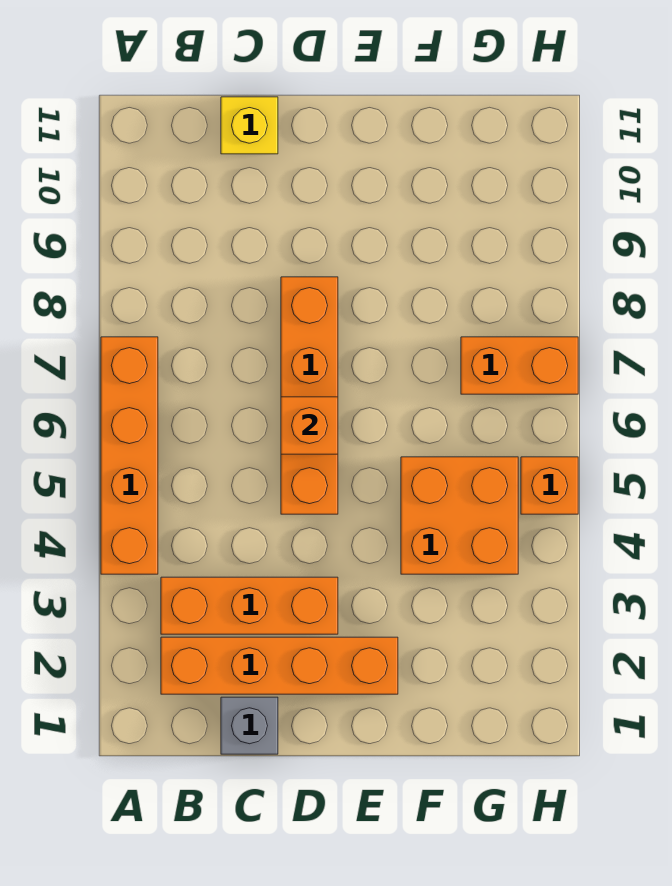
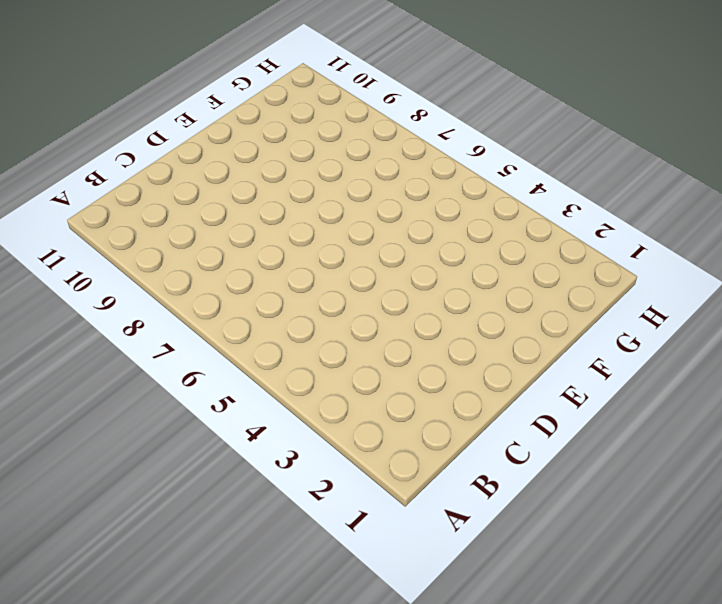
none -> orange 1x4 brick [101,337,158,574]
none -> orange 1x4 brick [161,637,398,694]

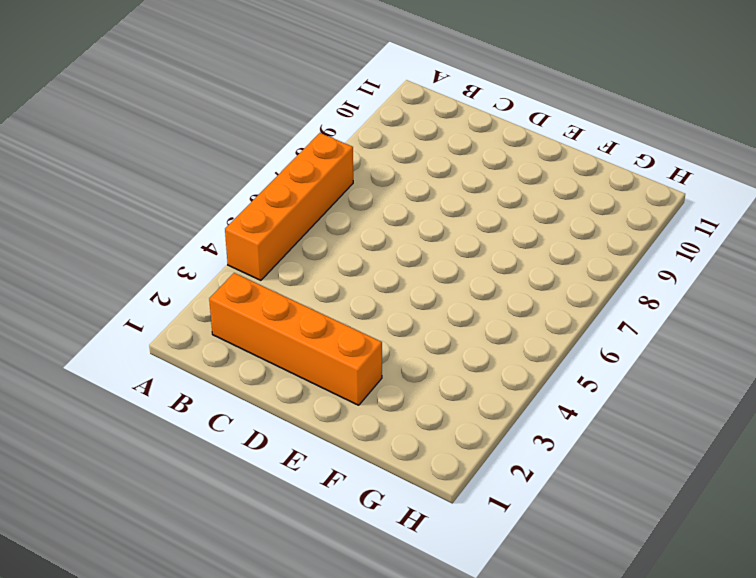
none -> orange 1x3 brick [161,577,338,634]
none -> grey 1x1 brick [221,697,278,754]

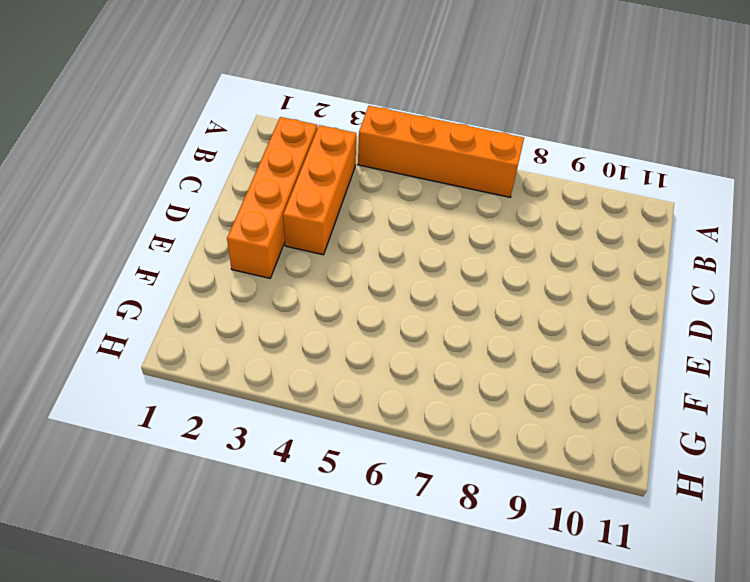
none -> grey 1x1 brick [221,697,278,754]
none -> yellow 1x1 brick [221,97,278,154]

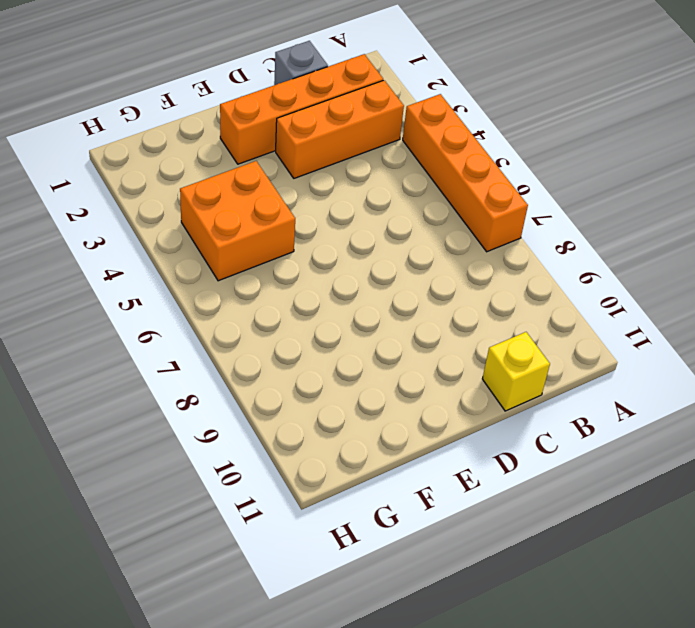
none -> orange 1x4 brick [281,277,338,514]
none -> orange 1x2 brick [461,337,578,394]

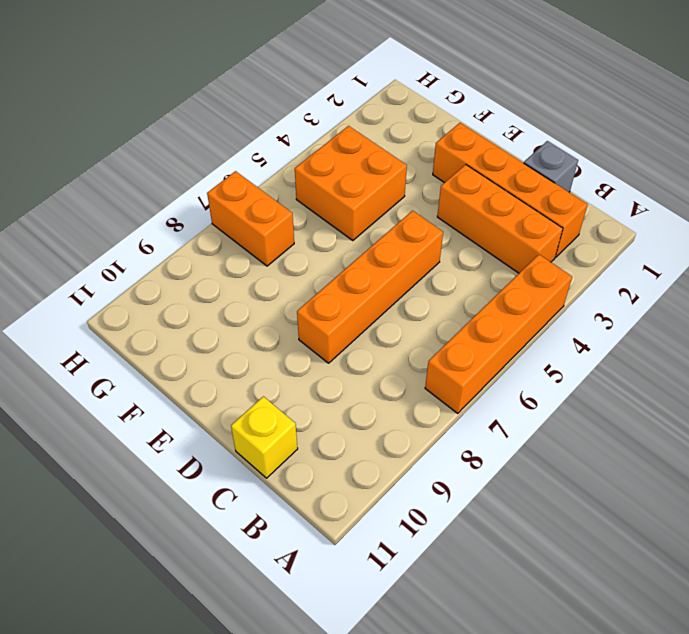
none -> orange 1x1 brick [521,457,578,514]
none -> orange 1x1 brick [281,397,338,454]

